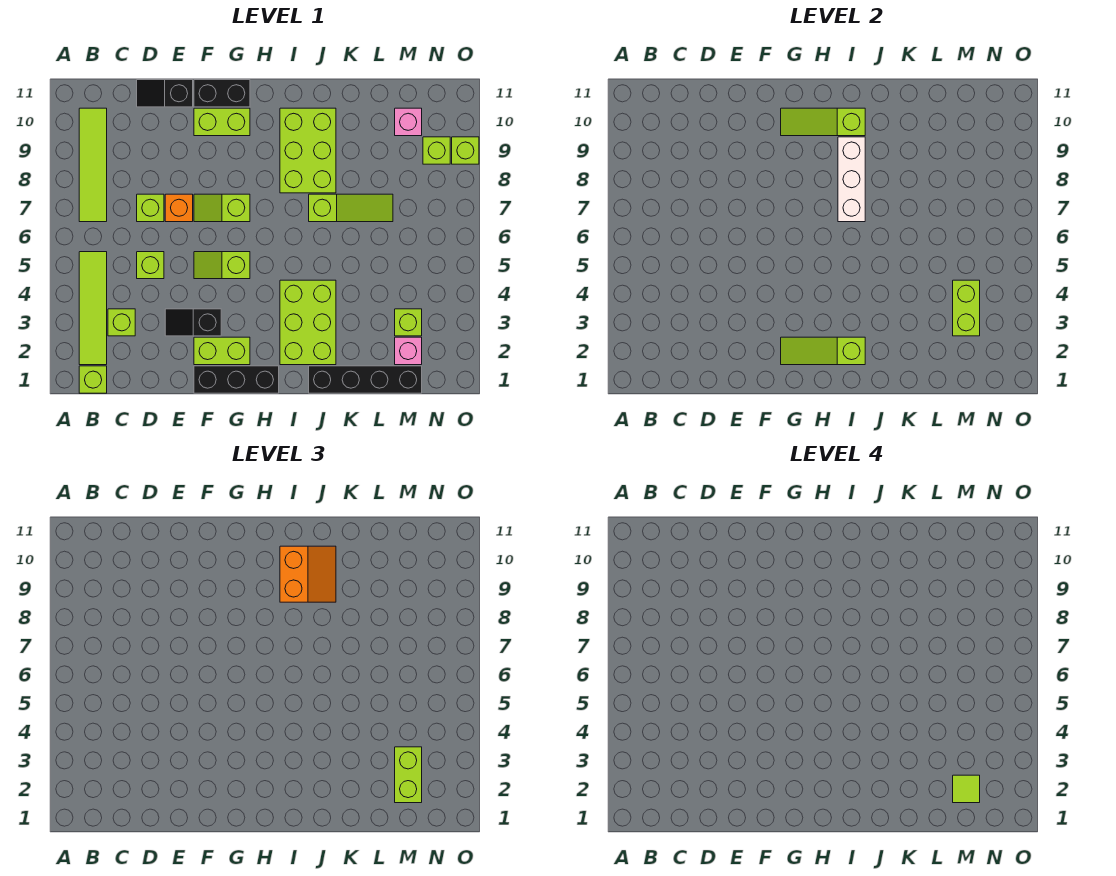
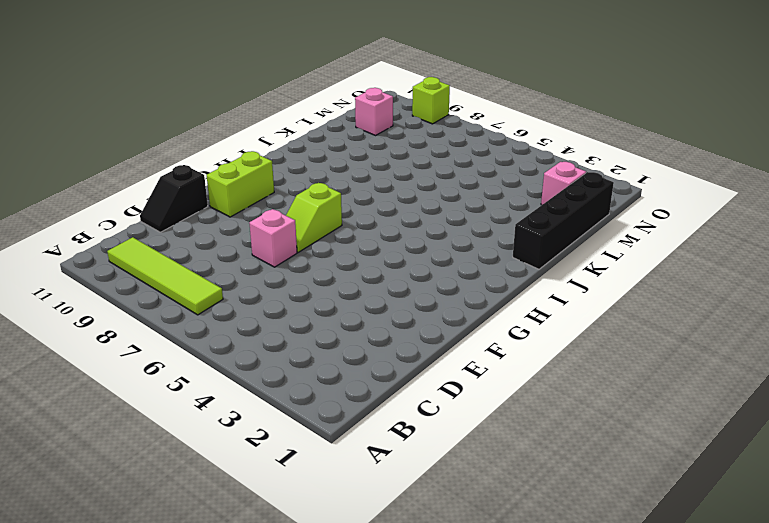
pink 1x1 brick [249,209,297,267] -> orange 1x1 brick [165,194,193,222]
none -> lime 1x1 brick [79,366,107,393]
none -> lime 1x4 tile [79,252,107,365]
none -> lime 1x1 brick [108,309,135,336]
none -> lime 1x1 brick [137,252,164,279]

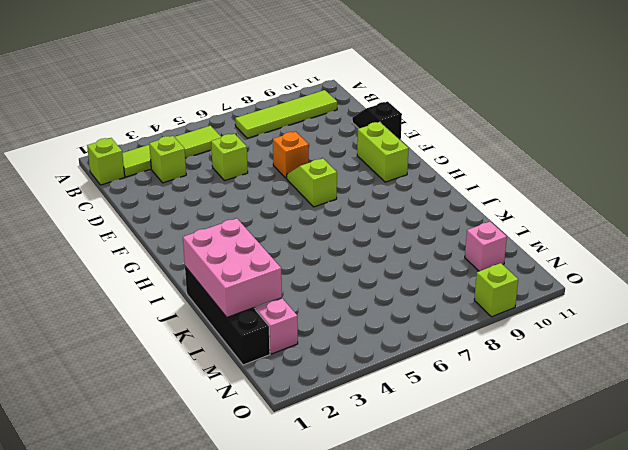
pink 2x3 brick [183,218,282,317] -> none
none -> lime 1x1 brick [137,194,164,222]
none -> black 1x2 slope [165,309,221,336]
none -> black 1x3 brick [194,366,279,393]
none -> lime 1x2 brick [194,337,250,365]

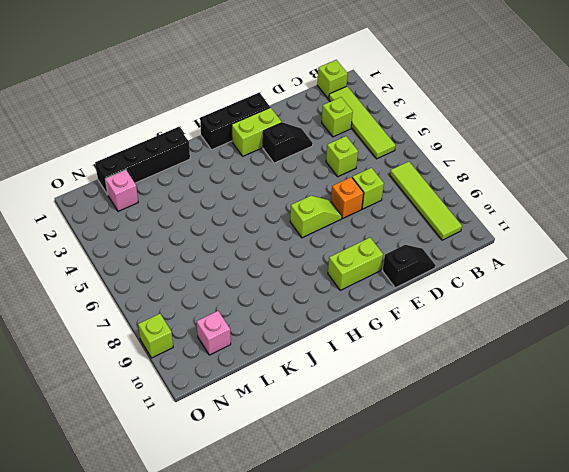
none -> lime 1x2 slope [194,252,250,279]
none -> black 1x2 brick [194,80,250,107]
none -> lime 2x3 brick [280,280,336,365]
none -> lime 2x3 brick [280,108,336,193]

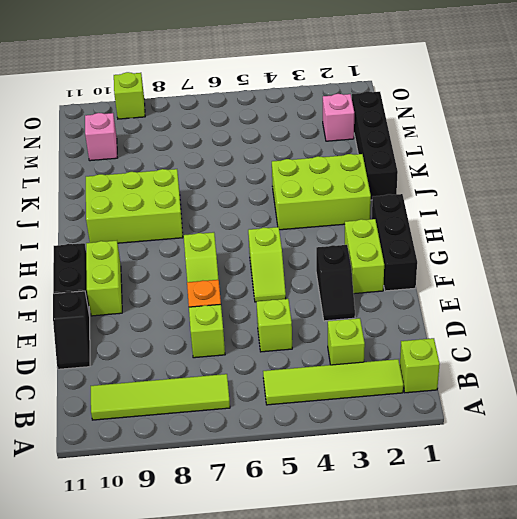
none -> lime 1x3 slope [309,194,393,222]
none -> lime 1x1 brick [395,309,422,336]
none -> lime 1x1 brick [423,137,450,164]
none -> lime 1x3 slope [781,337,865,365]

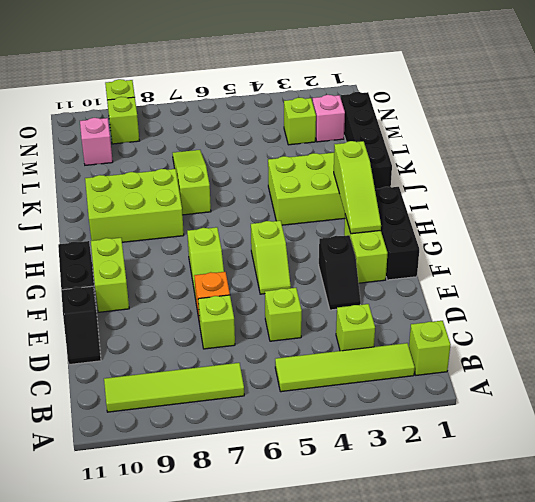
none -> lime 1x3 slope [781,108,865,136]
none -> white 1x3 brick [838,137,865,222]
none -> lime 1x2 brick [953,280,980,336]
none -> orange 2x2 slope [280,546,336,602]

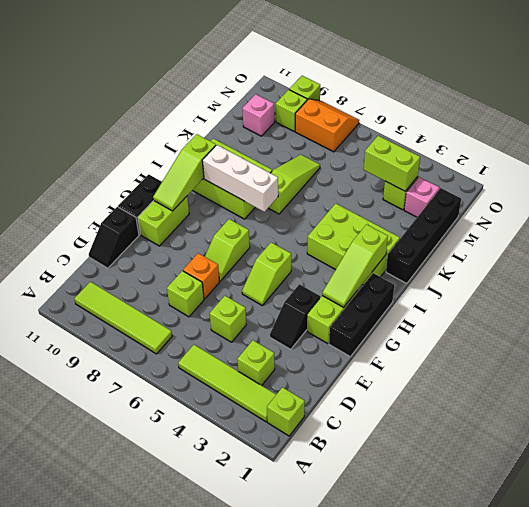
orange 2x2 slope [295,99,359,152] -> orange 2x2 slope moved to [280,546,336,602]
none -> lime 1x2 brick [395,747,422,803]
none -> lime 1x1 tile [953,775,980,803]

